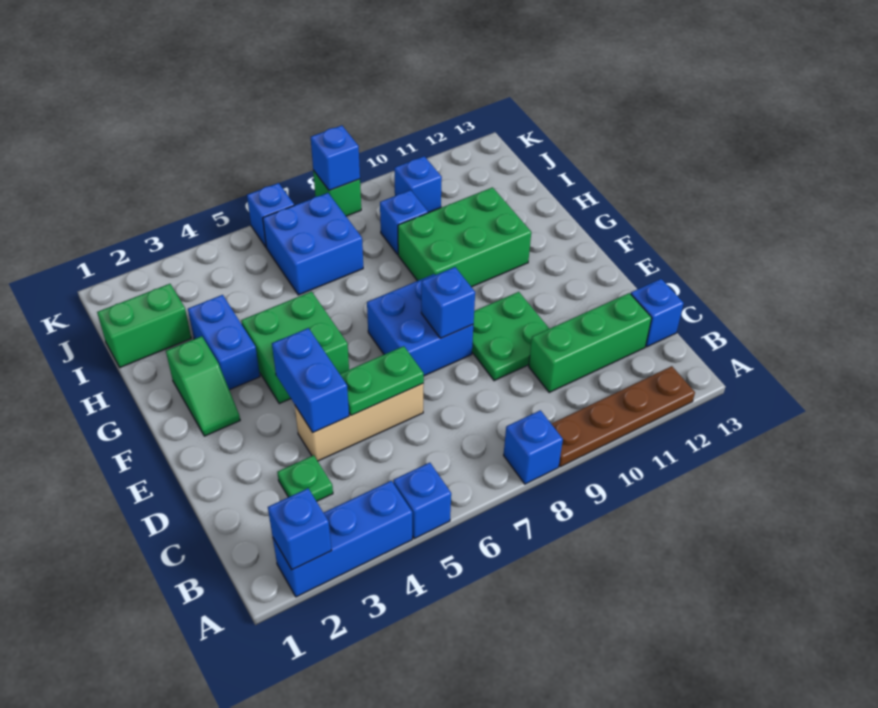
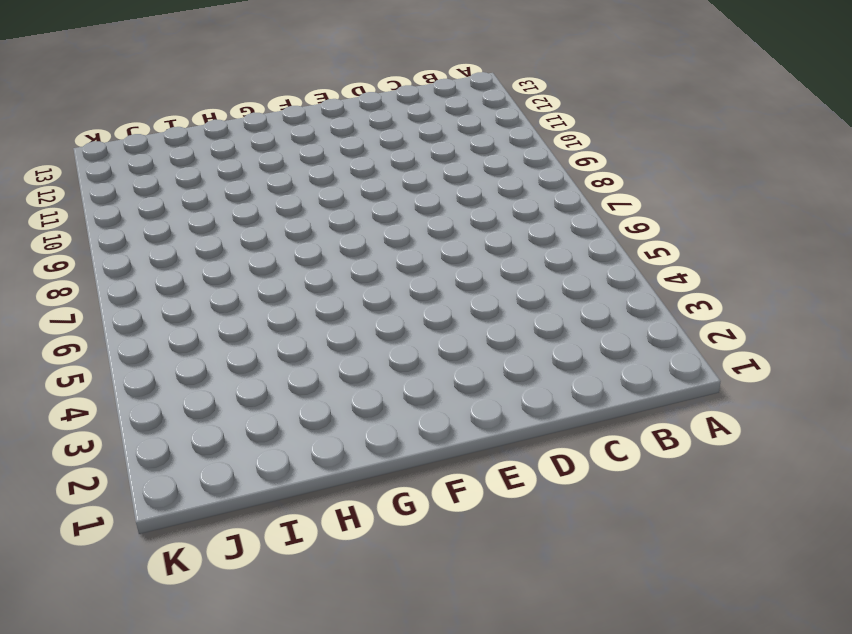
none -> blue 1x3 brick [273,481,412,597]
none -> blue 1x1 brick [393,463,451,539]
none -> blue 1x1 brick [504,410,563,484]

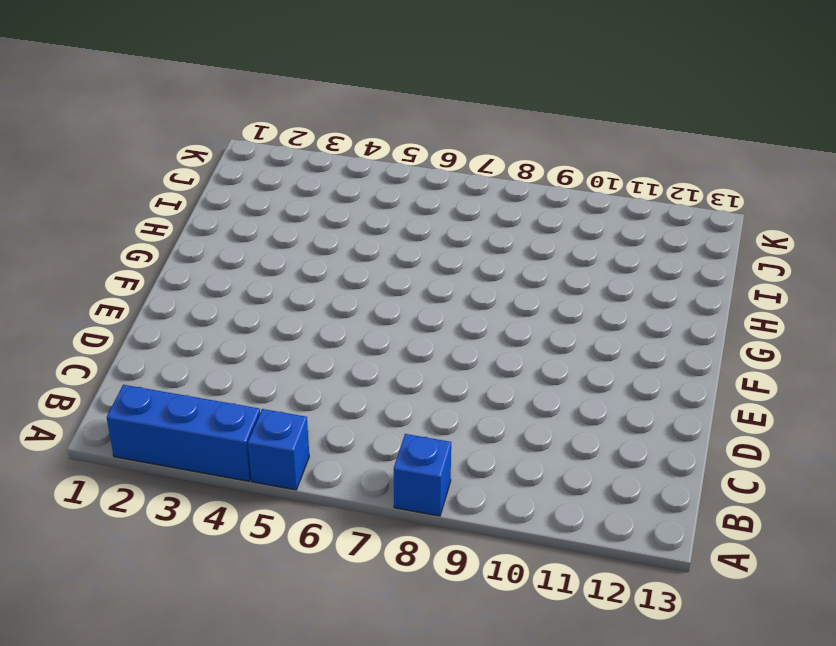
none -> brown 1x4 plate [552,366,695,467]
none -> green 1x1 plate [277,455,333,501]
none -> green 1x3 brick [529,293,652,393]

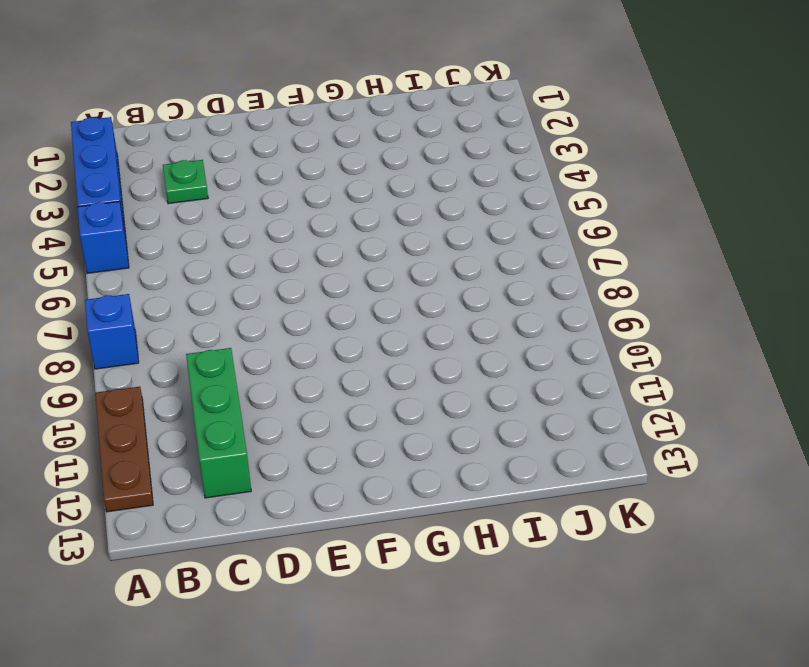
brown 1x3 plate [95,387,153,512] -> brown 1x4 plate [552,366,695,467]
none -> blue 1x1 brick [631,279,684,347]
none -> tan 1x3 brick [295,384,424,461]
none -> green 2x2 plate [472,292,549,381]

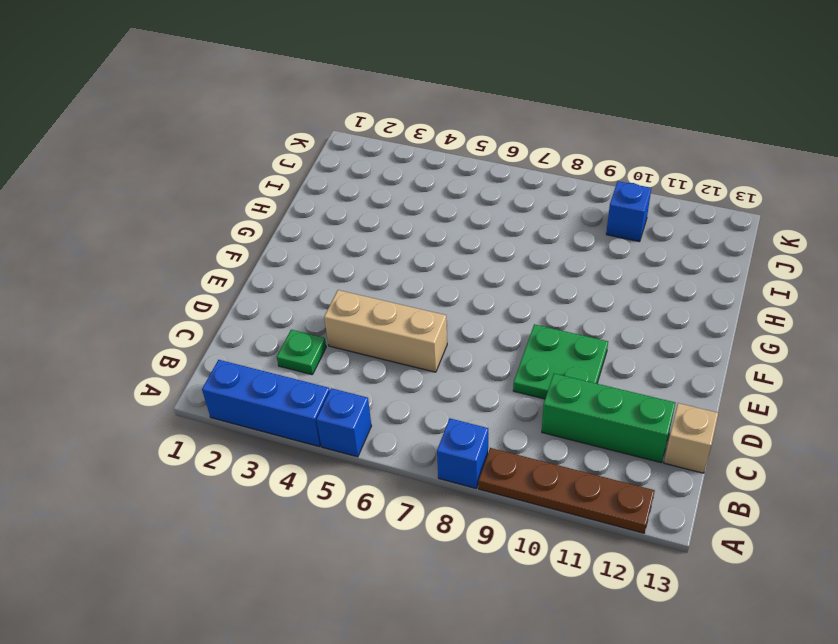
tan 1x1 brick [664,403,718,473] -> blue 1x1 brick [631,279,684,347]
none -> blue 2x2 brick [367,274,473,376]
none -> green 1x2 slope [166,336,240,436]
none -> green 2x2 brick [241,292,349,404]

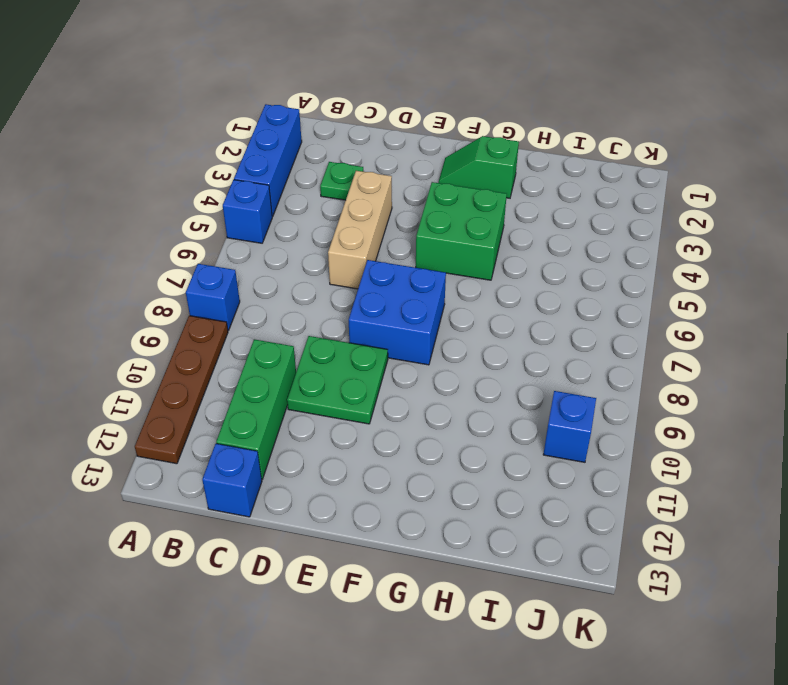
none -> blue 1x2 brick [188,295,260,390]
none -> green 2x3 brick [398,187,531,287]
none -> green 1x2 brick [97,284,191,367]

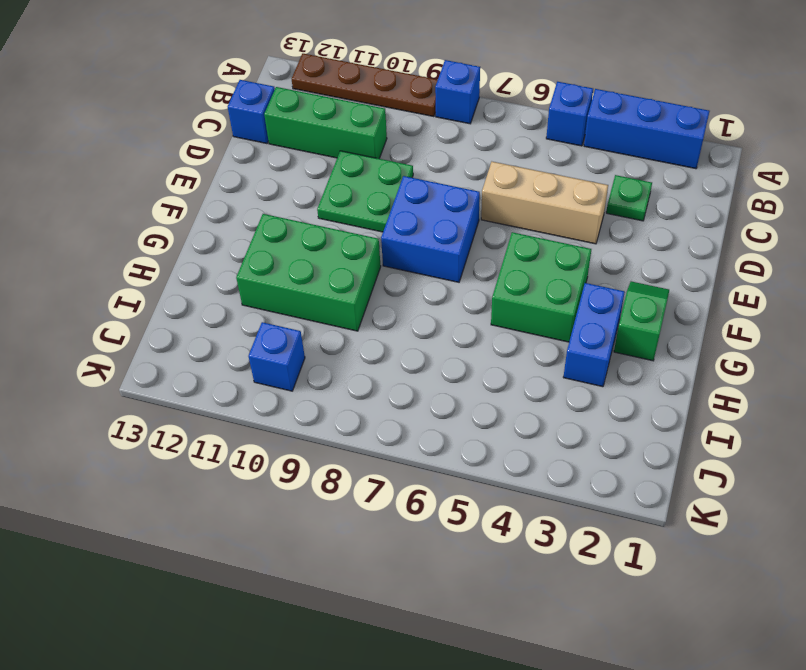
none -> green 1x2 brick [97,284,191,367]
none -> blue 2x2 brick [263,193,363,295]
none -> blue 1x1 brick [380,190,428,255]

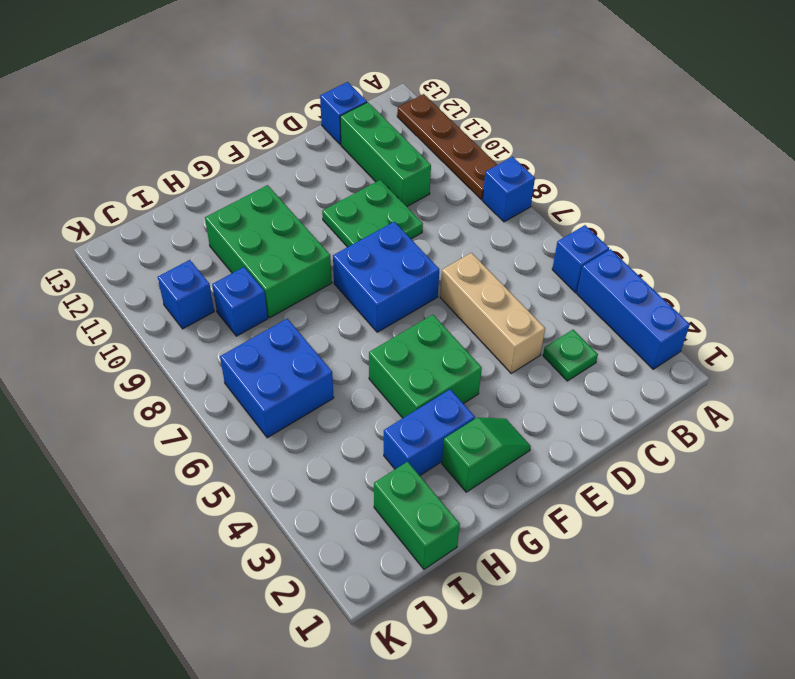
none -> blue 1x1 brick [247,183,294,247]
none -> green 1x1 brick [313,171,361,216]
none -> blue 1x1 brick [268,488,332,570]

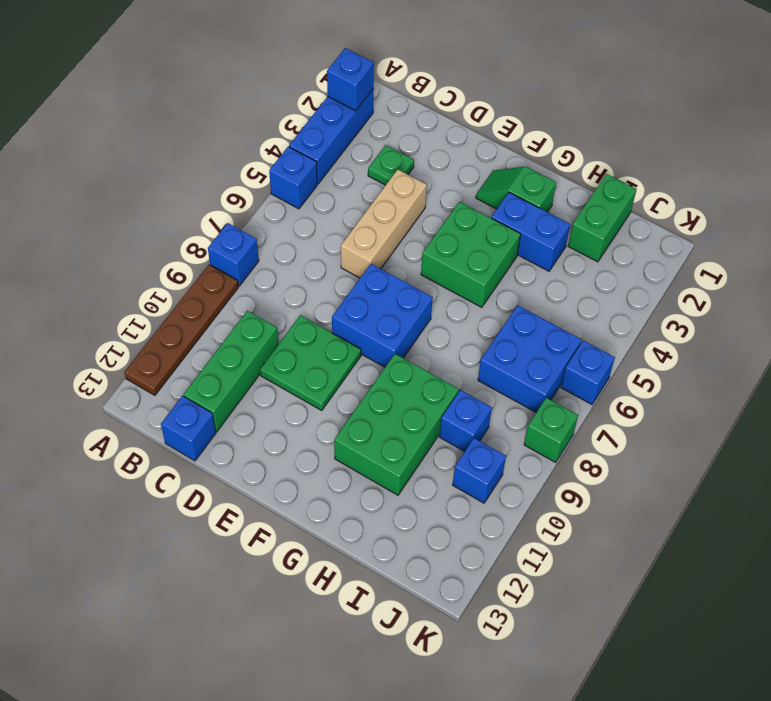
none -> blue 1x2 brick [272,328,349,432]
none -> green 1x2 plate [340,346,424,415]
none -> blue 1x1 brick [421,267,475,338]

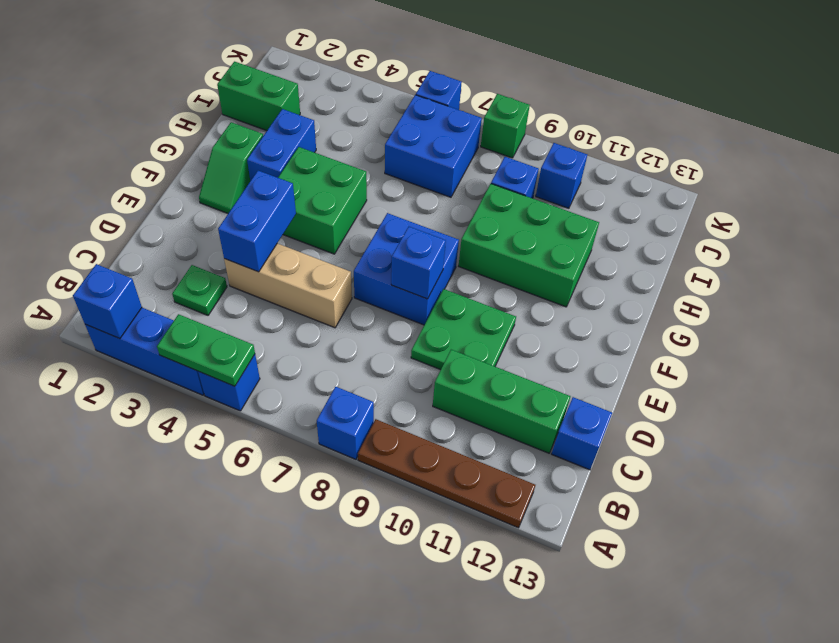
green 1x2 plate [157,314,255,386] -> green 1x2 plate moved to [340,346,424,415]
none -> blue 1x1 brick [311,125,360,191]

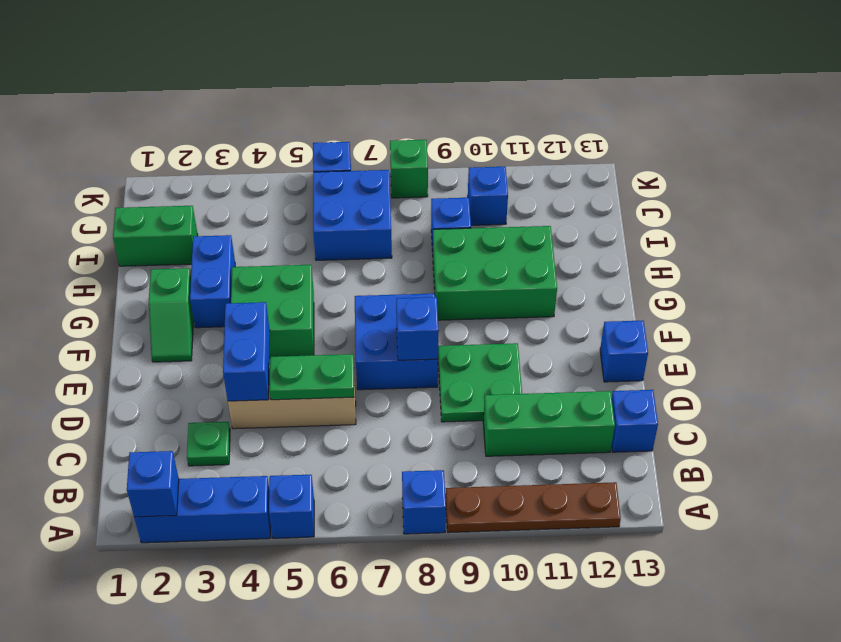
blue 1x1 brick [600,321,648,382] -> blue 1x1 brick moved to [311,125,360,191]

